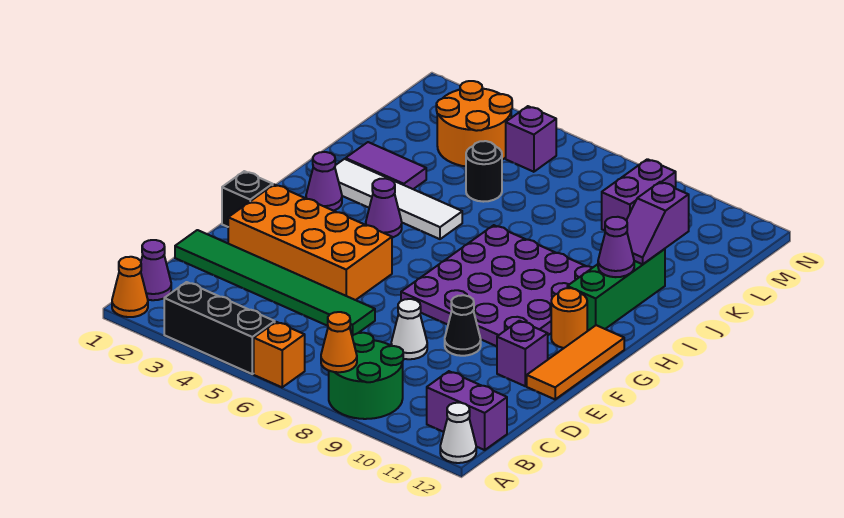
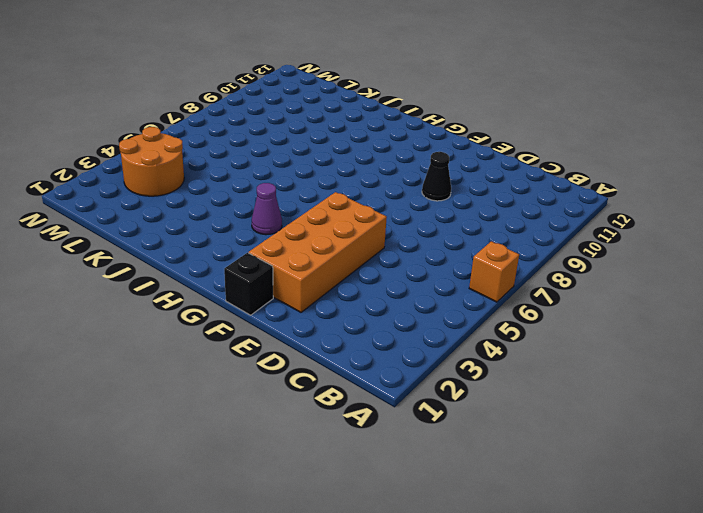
none -> orange 1x1 cone [112,257,148,317]
none -> black 1x3 brick [164,282,275,374]
none -> green 2x2 round brick [329,333,403,419]

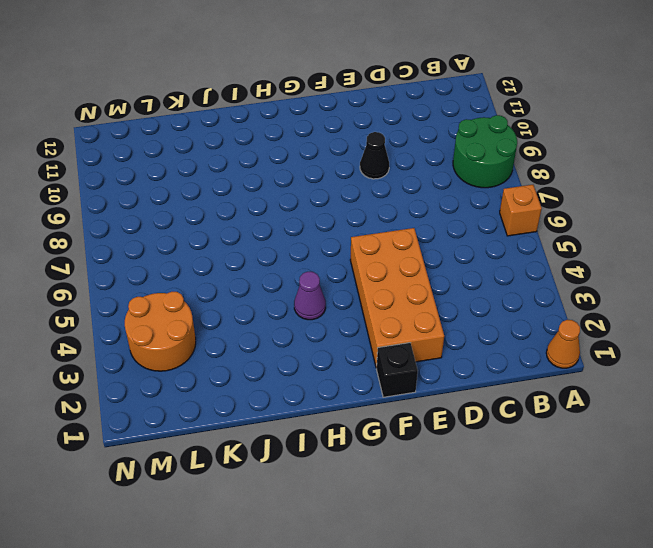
none -> black 1x3 brick [164,282,275,374]
none -> white 1x1 cone [440,403,476,463]
none -> purple 1x1 cone [141,240,171,300]

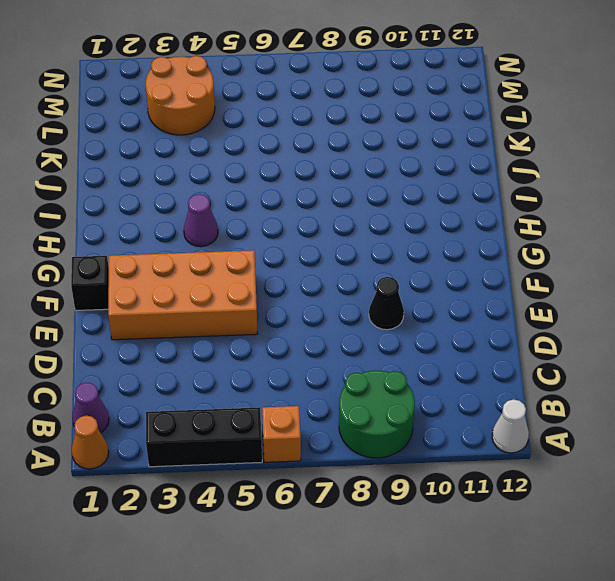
none -> purple 1x2 brick [427,371,507,450]
none -> green 1x6 tile [175,230,375,336]
none -> white 1x1 cone [391,299,427,359]

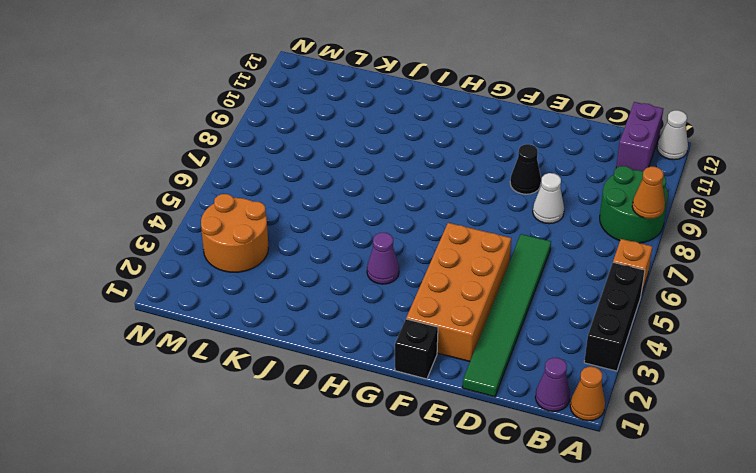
none -> purple 1x1 brick [497,321,548,386]
none -> orange 1x3 tile [527,325,624,399]
none -> purple 4x4 plate [401,225,593,346]

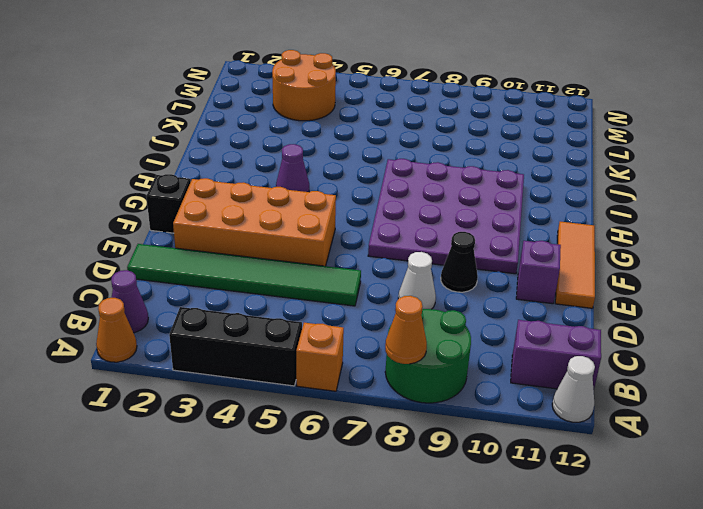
none -> orange 1x1 round brick [551,288,587,348]
none -> purple 1x1 cone [306,152,342,211]
none -> green 1x3 brick [567,249,665,331]

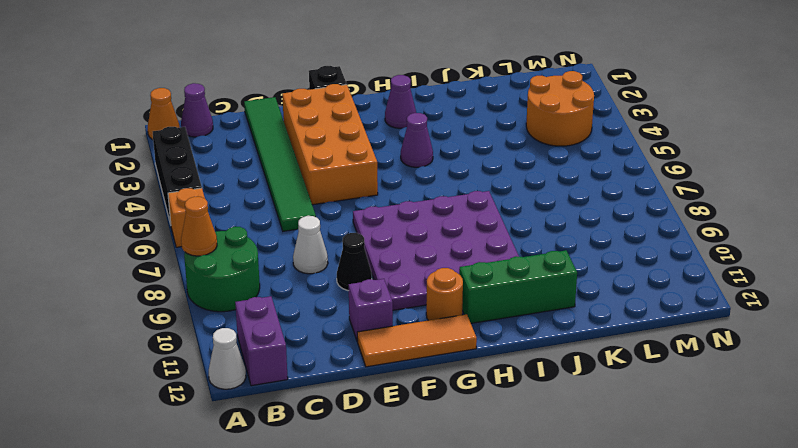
none -> white 1x4 tile [335,159,462,239]
none -> purple 1x2 tile [346,142,426,189]
none -> black 1x1 round brick [466,141,502,202]

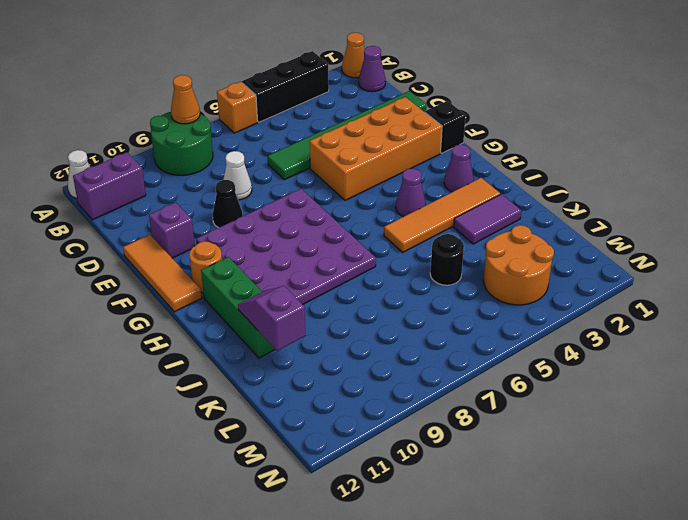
orange 1x4 tile [384,178,500,252] -> white 1x4 tile [335,159,462,239]
none -> purple 1x2 brick [602,159,676,231]
none -> purple 1x1 brick [506,106,556,172]
none -> purple 1x1 cone [598,217,634,277]

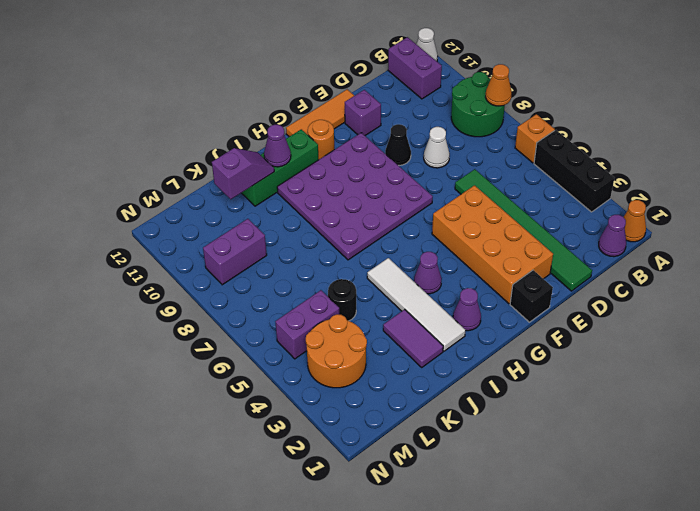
purple 1x2 brick [275,290,339,359] -> purple 1x1 brick [506,106,556,172]

